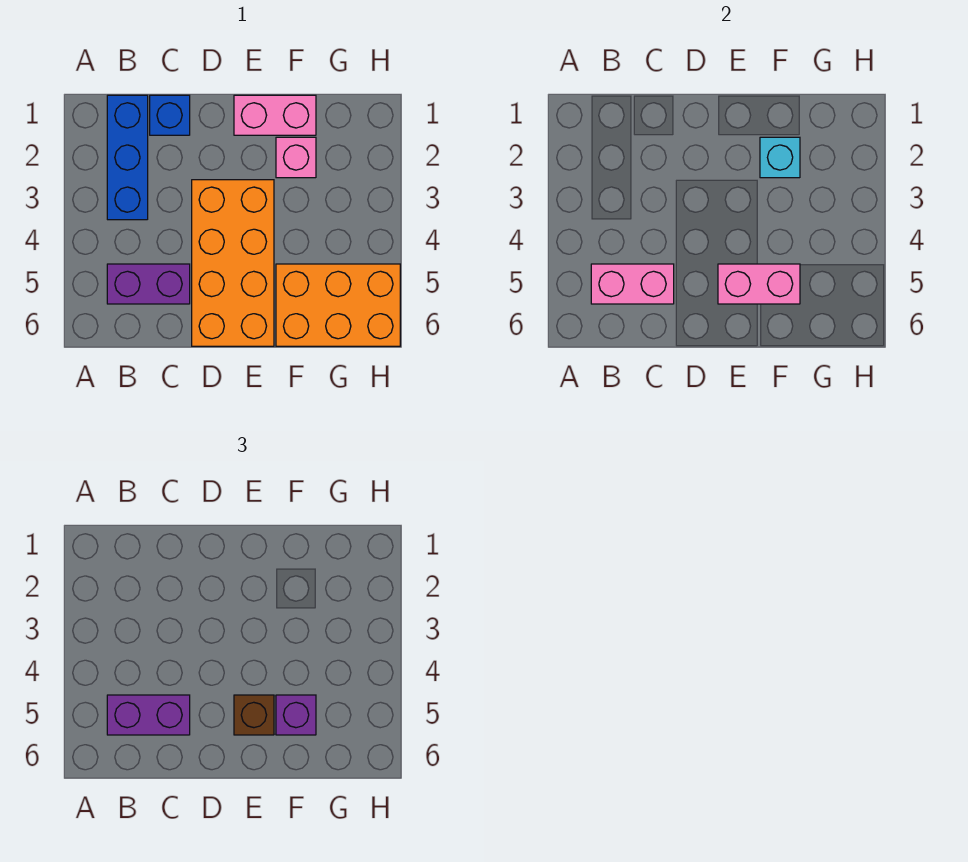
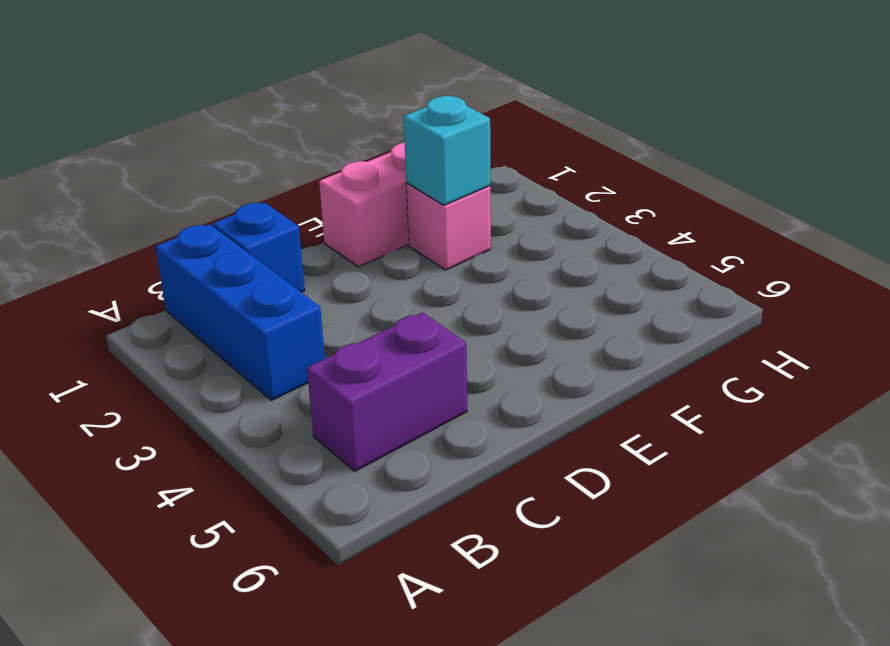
none -> orange 2x4 brick [192,180,274,346]
none -> orange 2x3 brick [276,264,400,346]
none -> pink 1x2 brick [591,264,674,304]

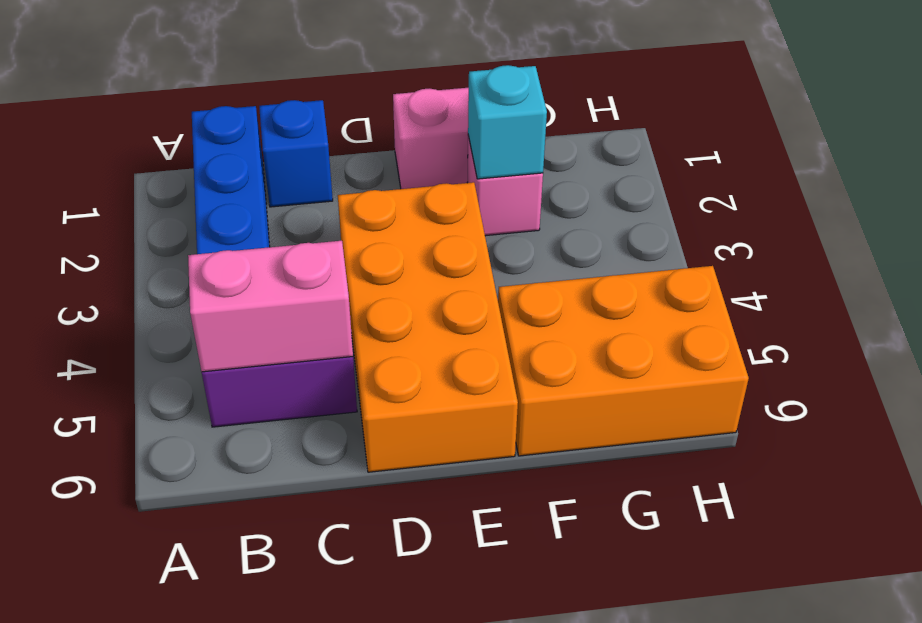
none -> pink 1x2 brick [718,264,800,304]
none -> purple 1x2 brick [107,695,190,735]
none -> brown 1x1 brick [234,695,274,735]

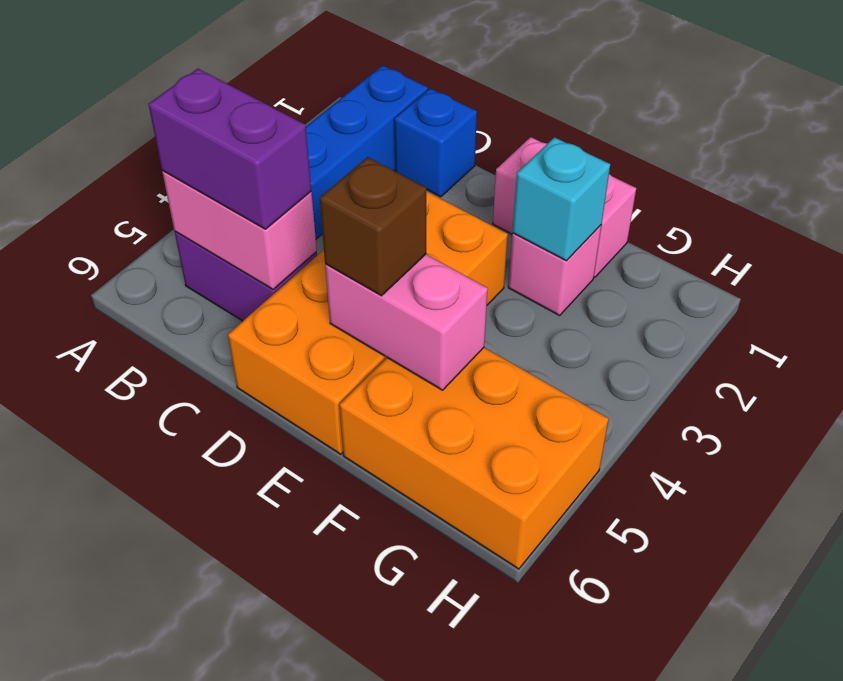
none -> purple 1x1 brick [276,695,316,735]

